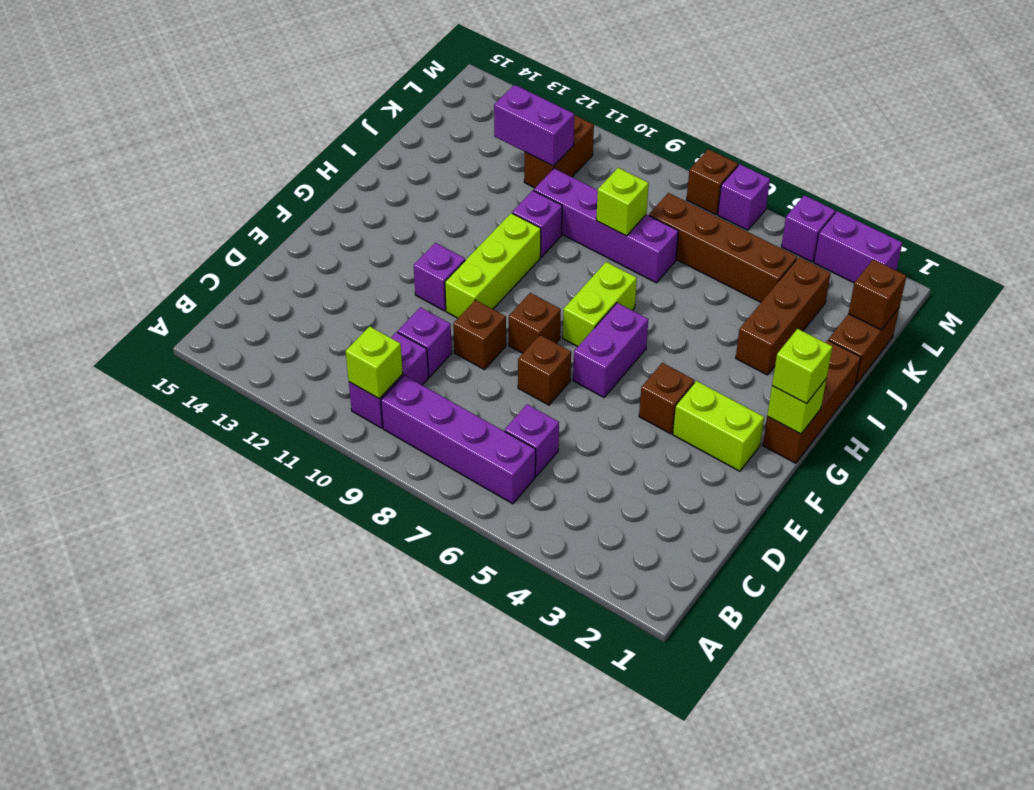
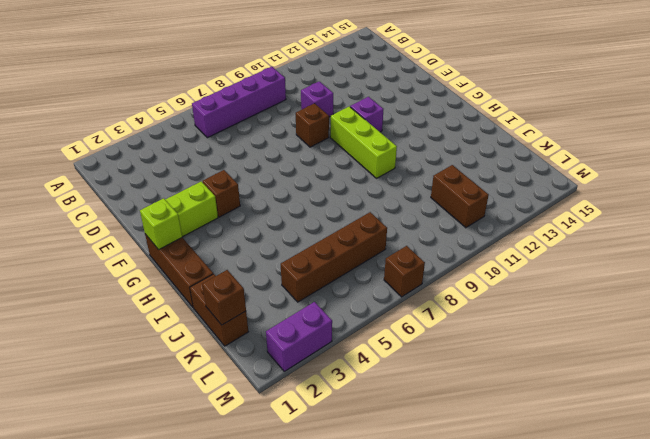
none -> purple 1x2 brick [349,332,428,428]
none -> purple 1x1 brick [505,404,559,476]
none -> brown 1x1 brick [518,335,571,405]
none -> purple 1x2 brick [573,303,648,397]

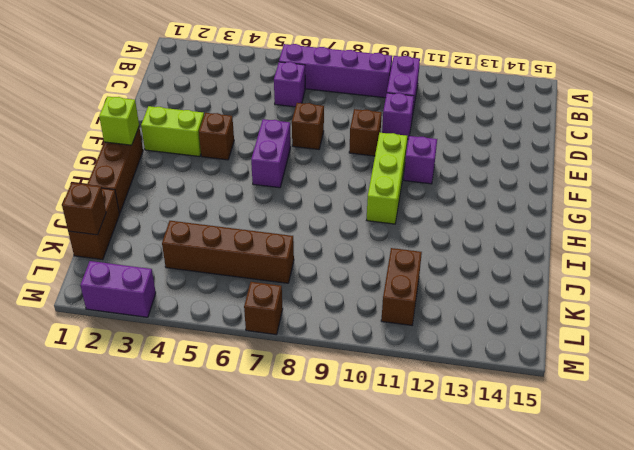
none -> brown 1x1 brick [509,293,561,353]
none -> lime 1x2 brick [563,262,637,347]
none -> brown 1x3 brick [736,258,831,375]
none -> purple 1x1 brick [512,191,562,257]

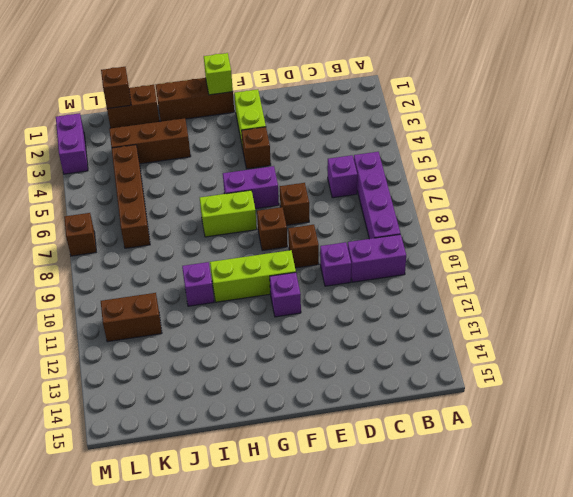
none -> purple 1x4 brick [534,168,678,283]
none -> purple 1x1 brick [782,195,835,262]
none -> purple 1x1 brick [718,164,770,230]
none -> lime 1x1 brick [346,326,403,399]

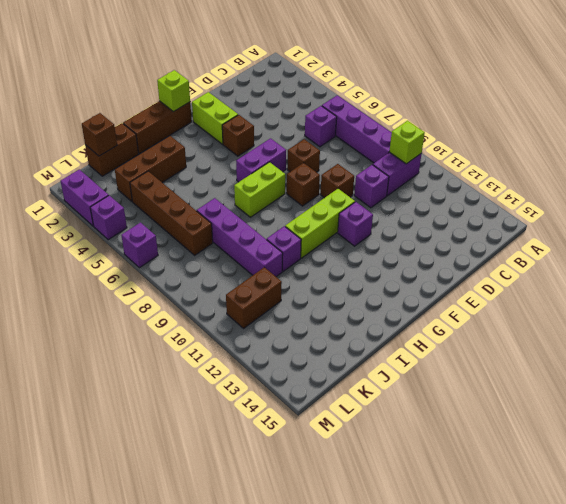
none -> brown 1x1 brick [687,149,738,214]
none -> lime 1x1 brick [596,168,649,236]
none -> purple 1x2 brick [494,85,574,166]
none -> lime 1x1 brick [772,329,833,404]

